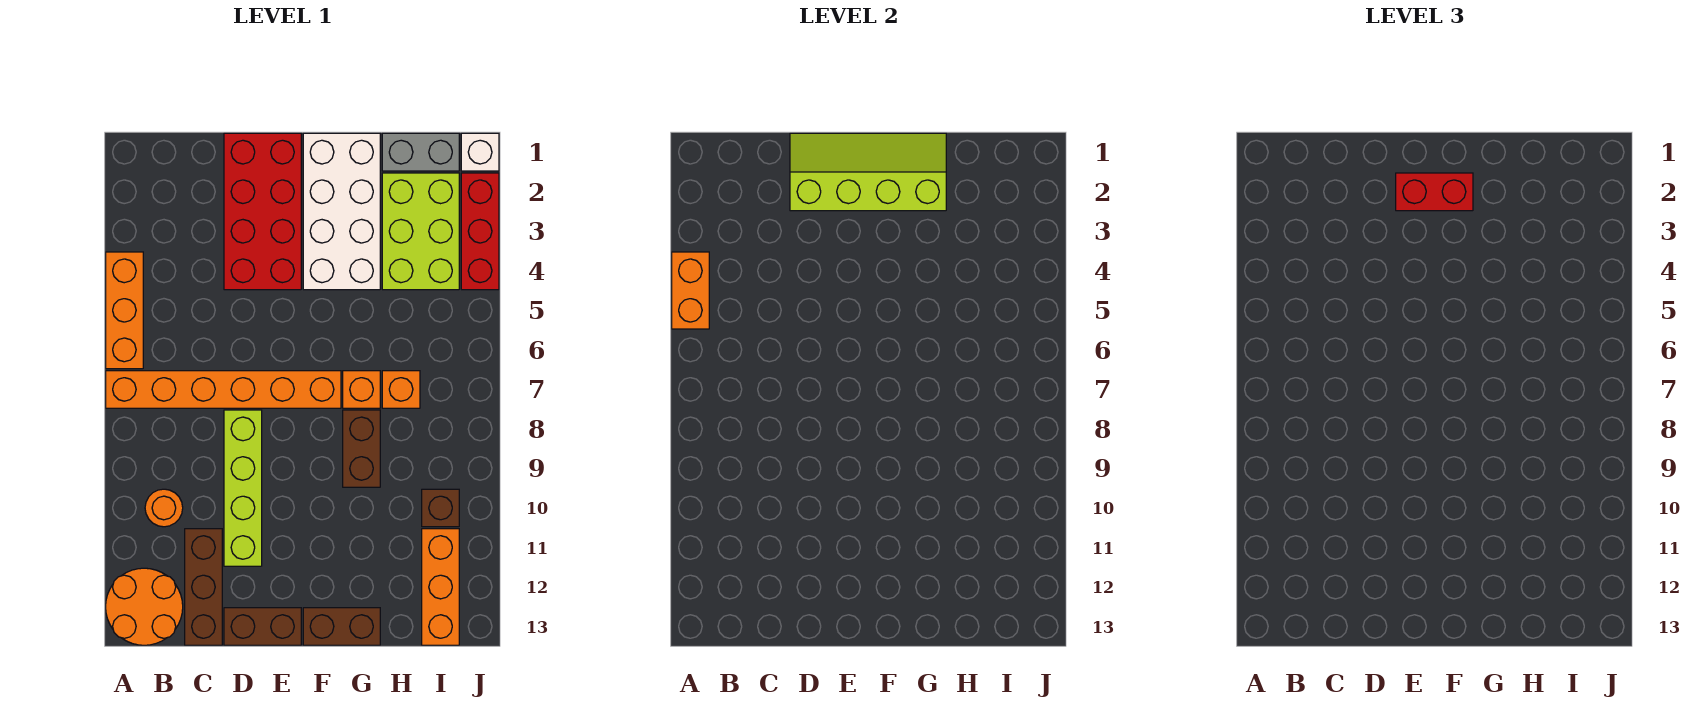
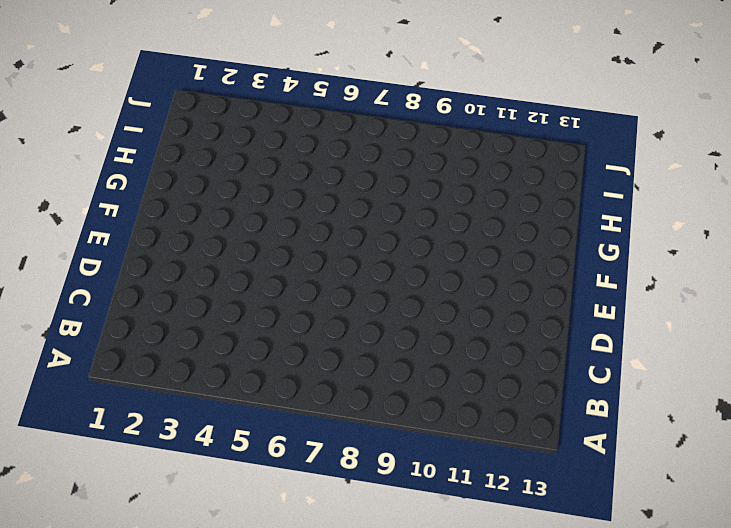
none -> orange 1x3 brick [106,252,143,369]
none -> orange 1x6 brick [106,371,341,408]
none -> orange 2x2 round brick [106,568,183,645]

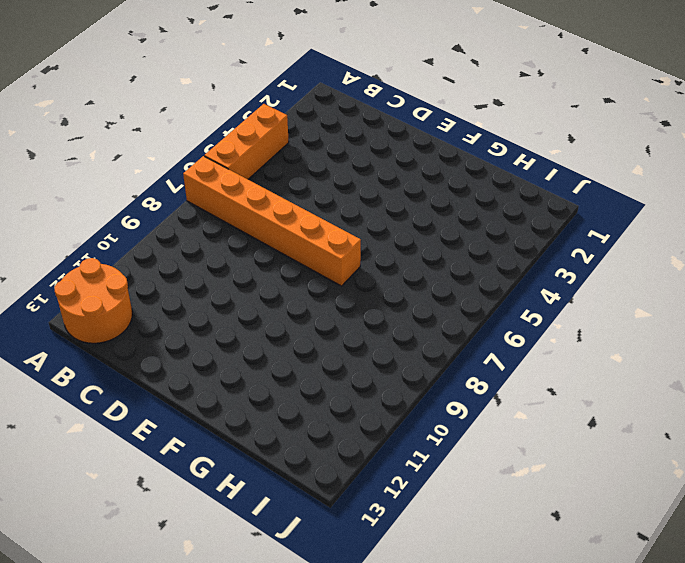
none -> orange 1x1 round brick [145,489,183,527]
none -> brown 1x3 brick [185,529,222,645]
none -> red 2x4 brick [224,133,301,290]

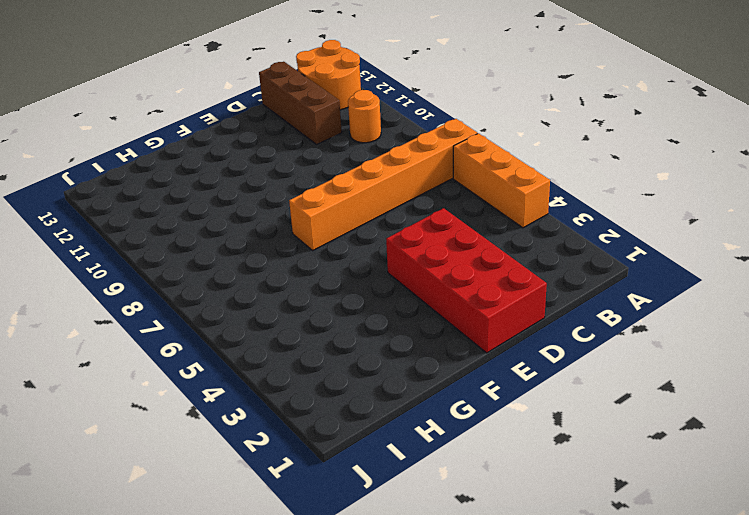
none -> lime 1x4 brick [224,410,262,566]
none -> brown 1x2 brick [224,608,301,645]
none -> white 2x4 brick [303,133,380,290]

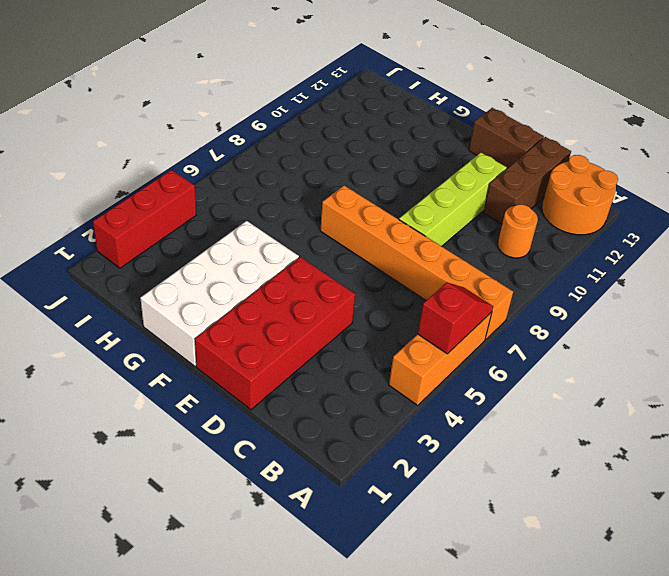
red 1x2 slope [418,282,493,354] -> orange 1x2 brick [672,252,709,329]
none -> brown 1x2 brick [303,608,380,645]
none -> orange 1x1 brick [343,371,380,408]
none -> brown 1x2 brick [343,410,380,487]

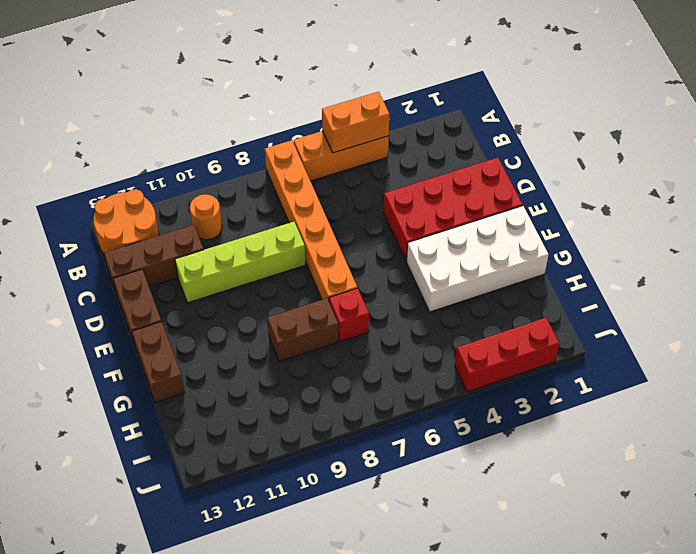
red 1x1 brick [329,288,369,342] -> orange 1x1 brick [343,371,380,408]
none -> grey 1x2 brick [382,133,459,171]
none -> lime 2x3 brick [382,173,459,290]
none -> orange 1x1 brick [382,371,420,408]

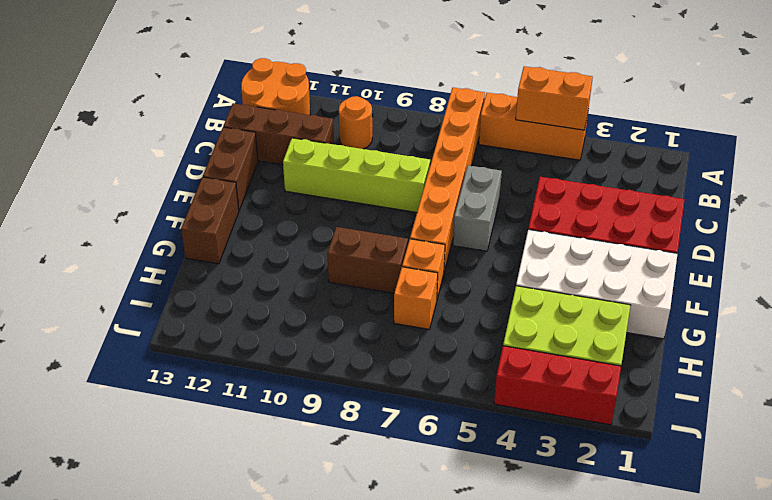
grey 1x2 brick [453,165,502,251] -> grey 1x2 brick moved to [382,133,459,171]
none -> brown 1x1 brick [422,489,459,527]
none -> orange 1x3 brick [422,529,459,645]
none -> white 1x1 brick [461,133,499,171]

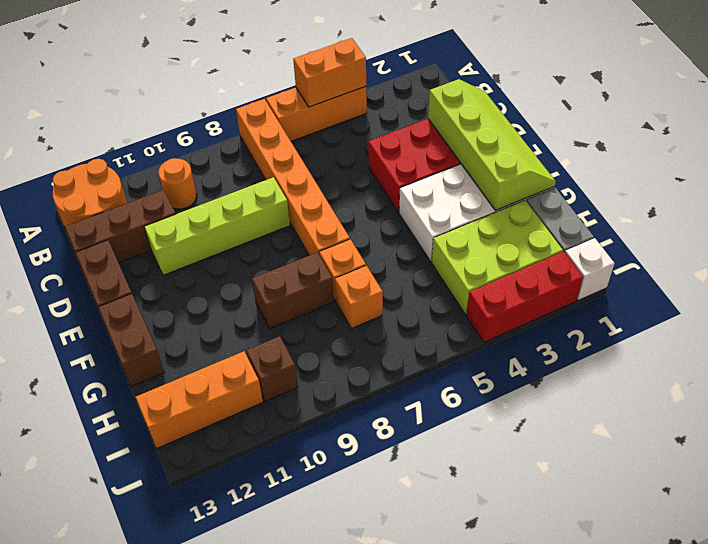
none -> red 1x2 brick [1396,173,1473,211]

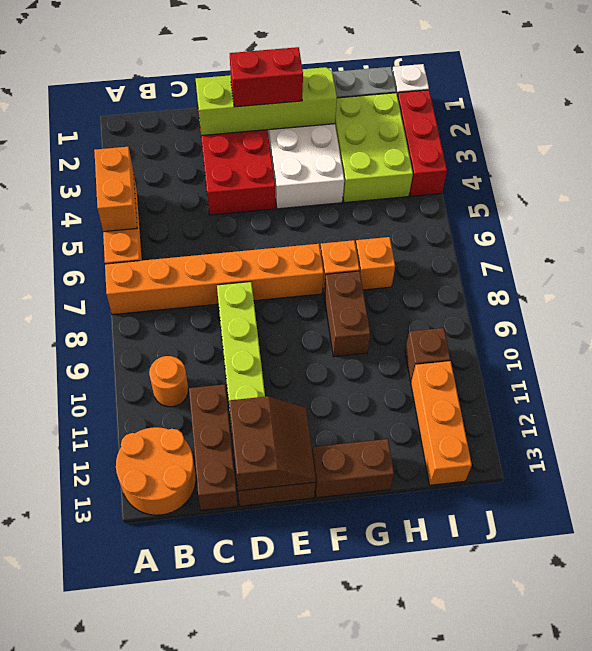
brown 2x2 slope [229,396,316,491] -> none

